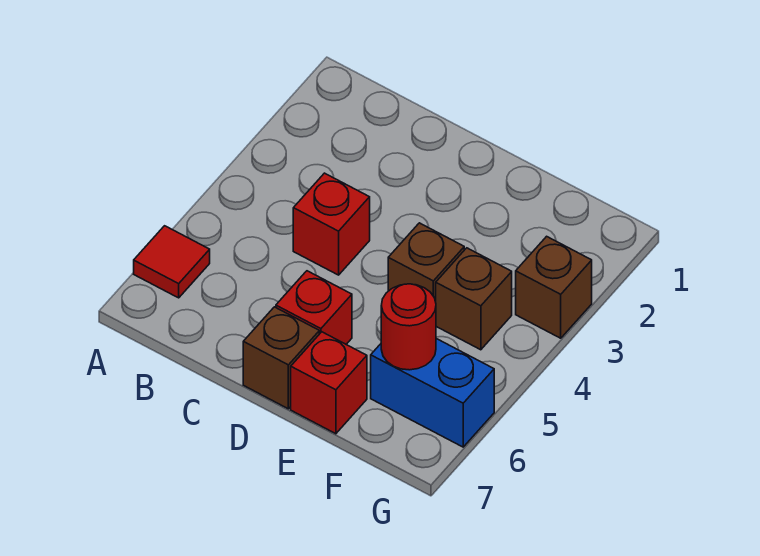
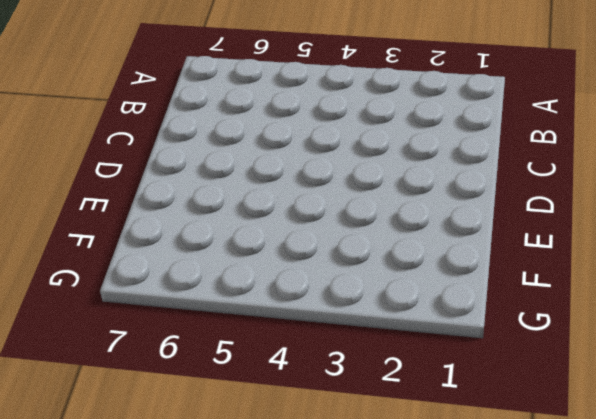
none -> red 1x1 tile [134,226,210,298]
none -> red 1x1 brick [293,173,370,275]

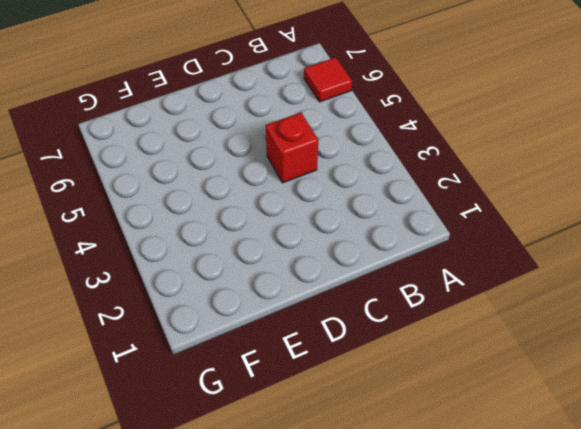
none -> red 1x1 brick [276,271,352,344]
none -> brown 1x1 brick [243,307,319,409]

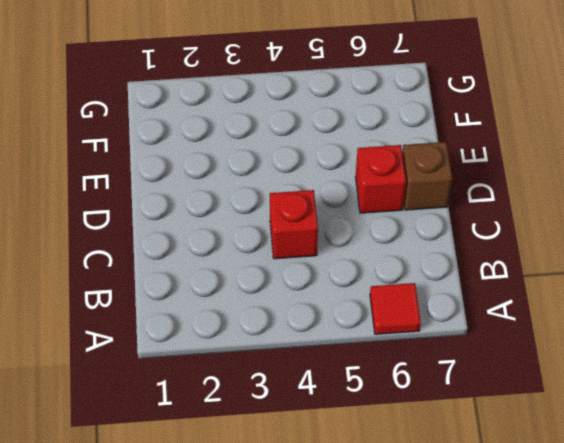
none -> brown 1x1 brick [388,223,464,302]
none -> red 1x1 brick [291,332,367,434]

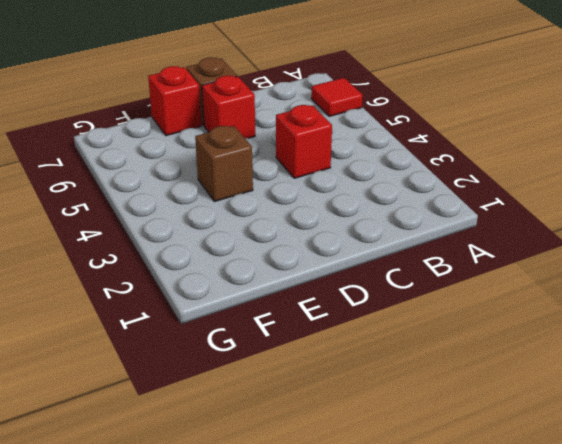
none -> brown 1x1 brick [436,248,512,350]
none -> blue 1x2 brick [371,339,494,447]

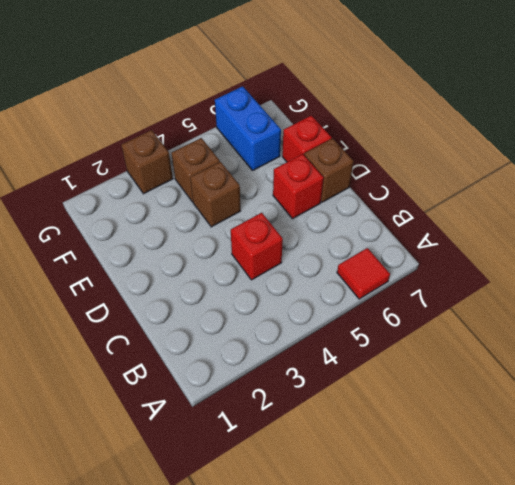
none -> red 1x1 round brick [381,284,436,370]

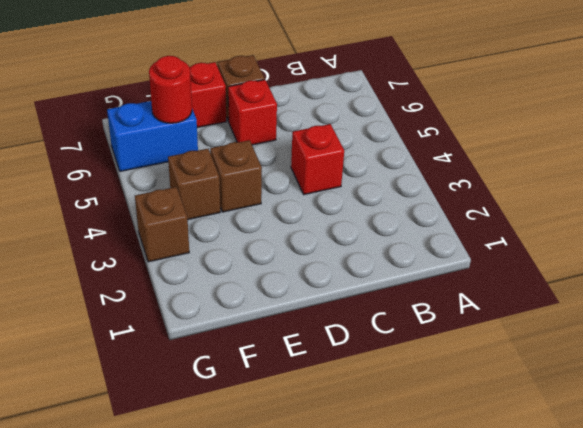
none -> red 1x1 tile [134,226,210,298]

